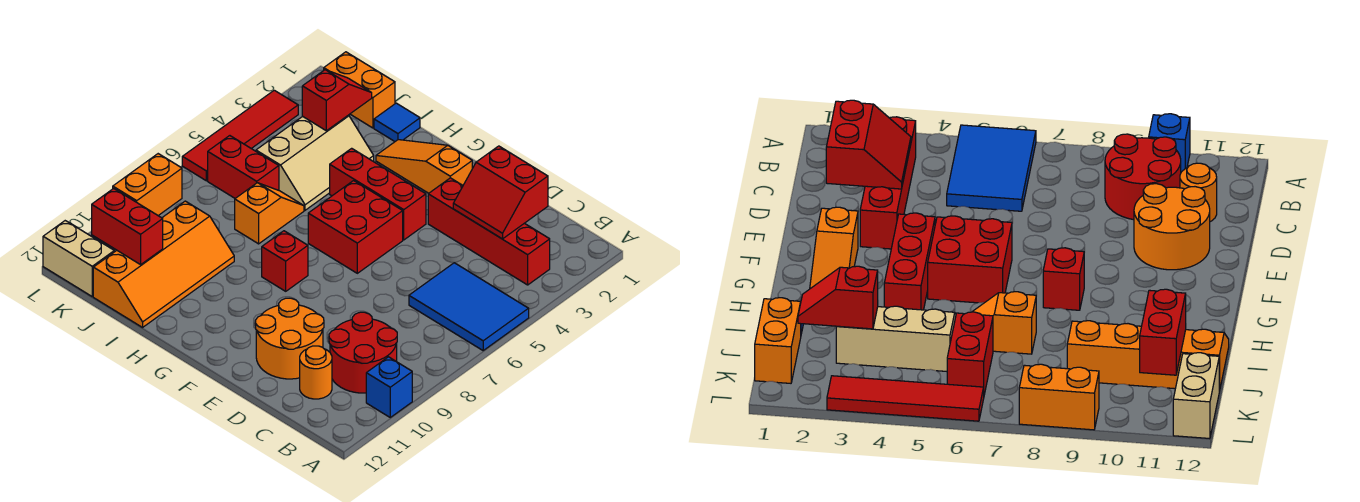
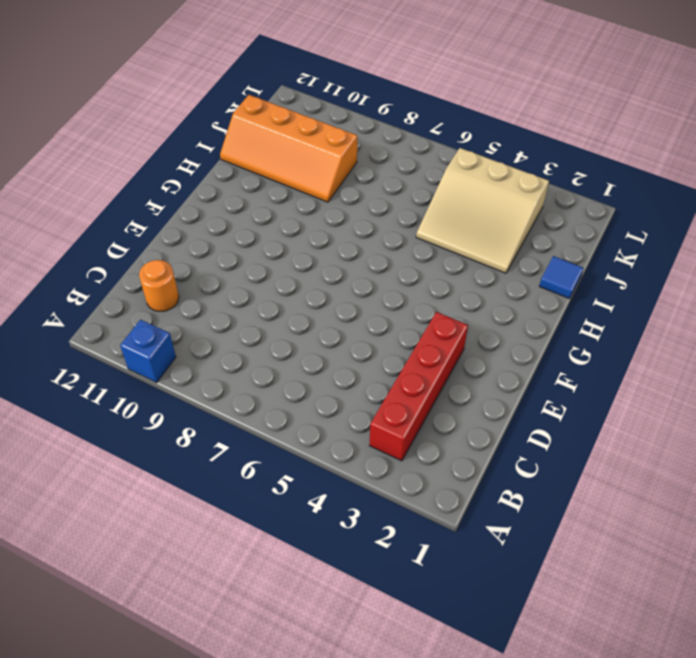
tan 3x3 slope [416,148,549,273] -> tan 2x3 slope [256,115,374,210]
none -> blue 2x3 tile [409,263,529,350]
none -> red 2x2 round brick [329,312,397,393]
none -> orange 2x2 round brick [255,298,324,379]

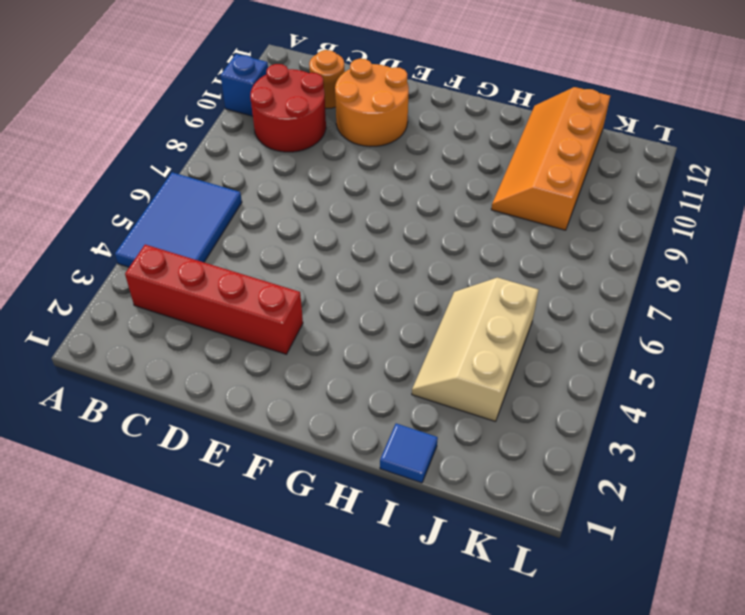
blue 2x3 tile [115,172,242,267] -> blue 2x3 tile turned to [409,263,529,350]
none -> orange 1x3 slope [376,140,472,193]
none -> red 1x3 brick [330,148,426,240]
none -> red 2x2 brick [308,181,403,273]

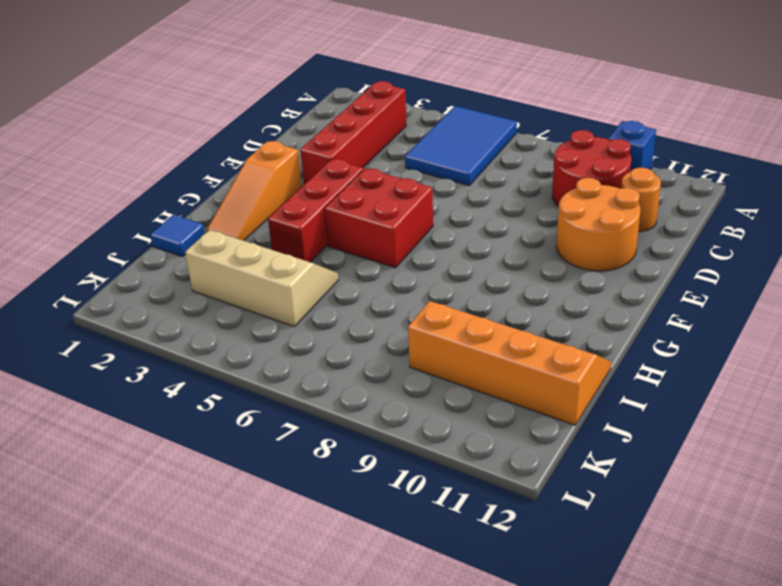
none -> red 1x1 brick [262,231,308,291]
none -> orange 1x2 slope [235,183,304,244]
none -> orange 1x2 brick [324,52,395,128]

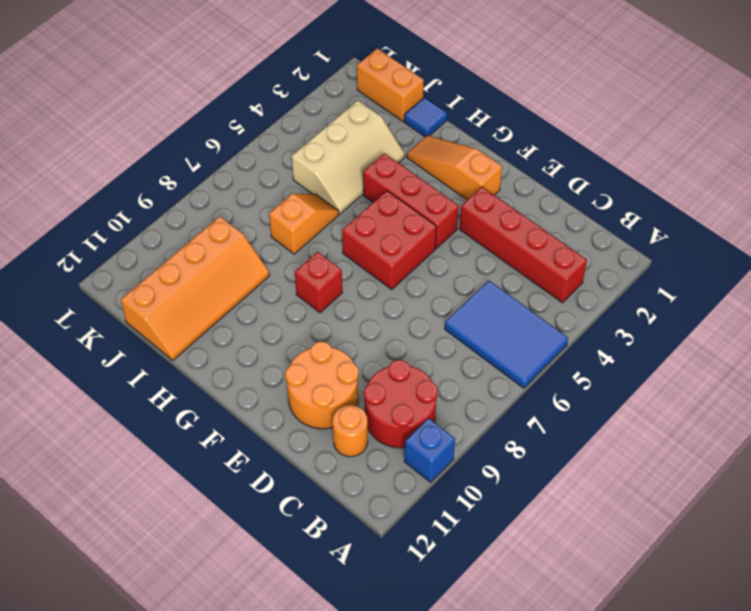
none -> red 1x2 brick [208,136,279,198]
none -> tan 1x2 brick [43,221,114,296]
none -> red 1x4 tile [182,90,298,181]

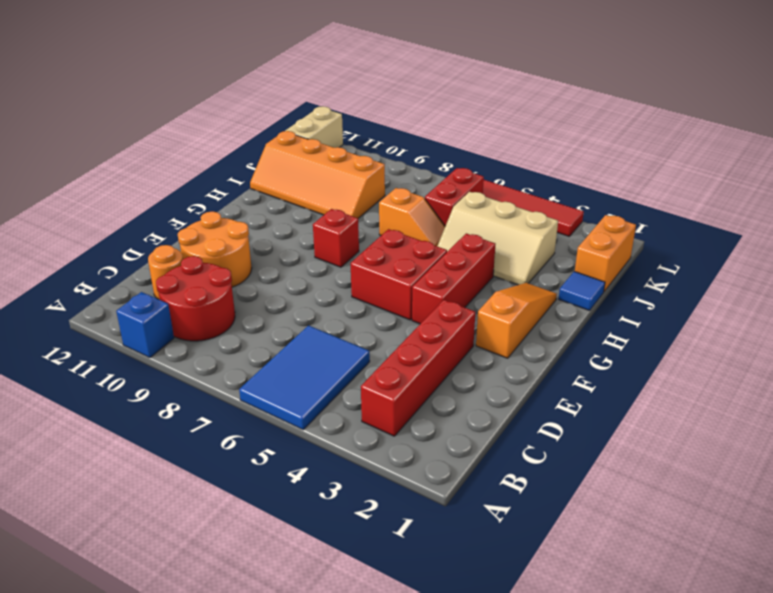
none -> orange 1x2 brick [113,154,182,215]
none -> red 2x2 slope [453,146,548,239]
none -> red 1x2 slope [302,70,372,131]

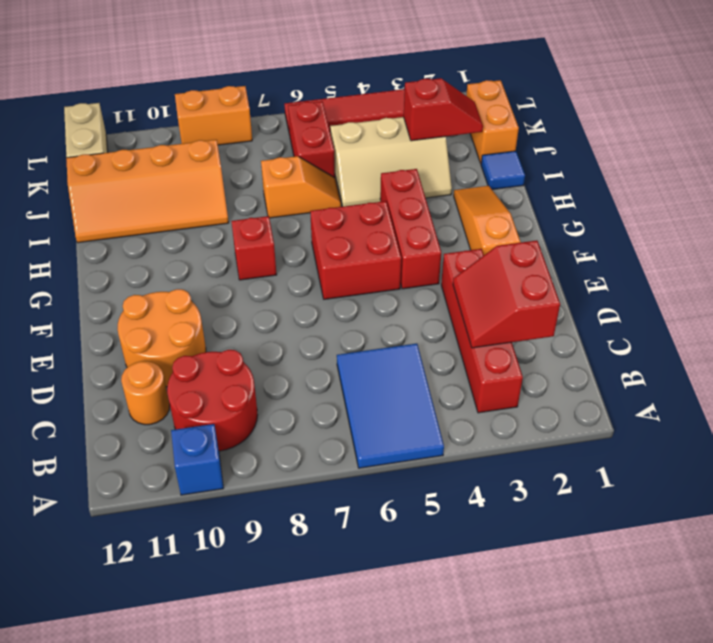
none -> red 1x2 brick [92,189,163,265]

